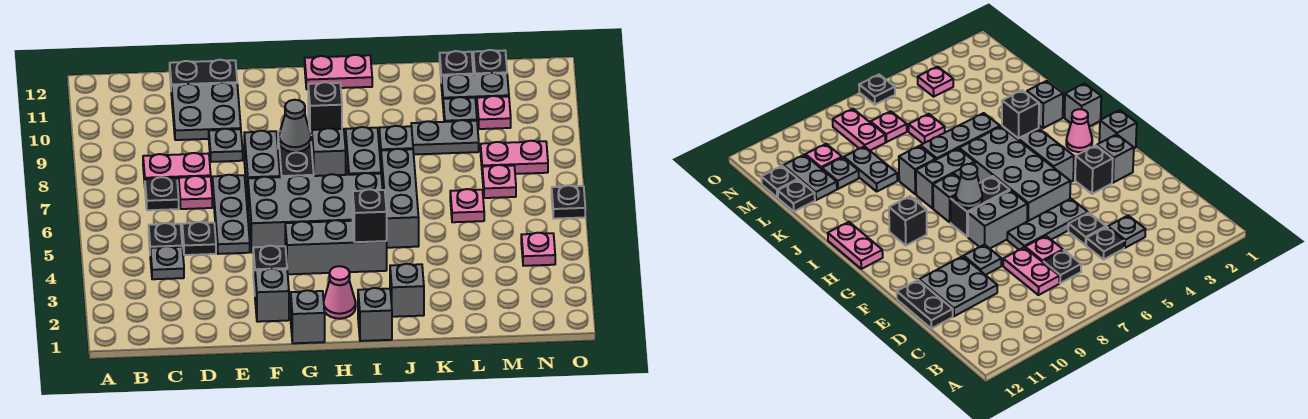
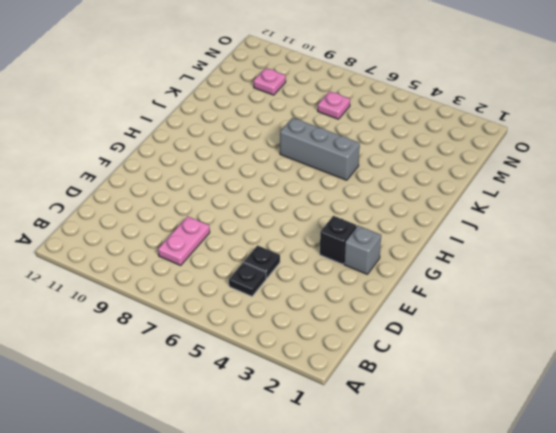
none -> grey 1x1 plate [150,246,184,279]
none -> black 1x1 plate [145,177,179,210]
none -> pink 1x1 plate [179,176,212,209]
none -> grey 2x2 plate [171,83,241,140]

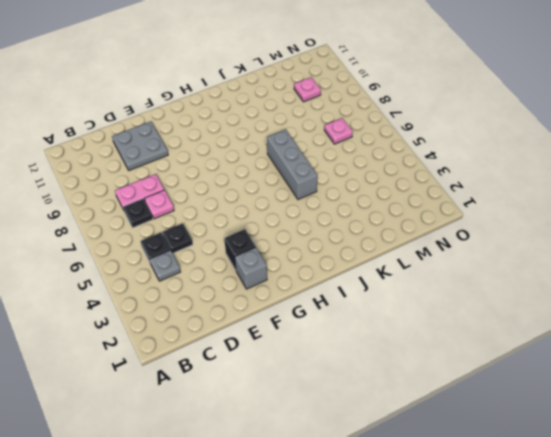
none -> black 1x2 plate [170,60,237,86]
none -> grey 1x3 plate [212,175,250,254]
none -> grey 1x1 plate [209,129,243,162]
none -> grey 2x4 brick [248,173,383,253]

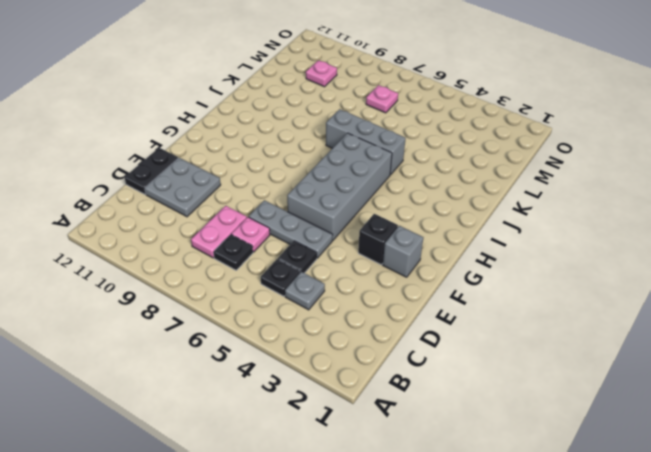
none -> grey 1x1 plate [209,129,243,162]
none -> grey 1x2 brick [244,131,280,202]
none -> grey 1x1 brick [291,290,325,343]
none -> grey 1x3 brick [285,220,387,274]

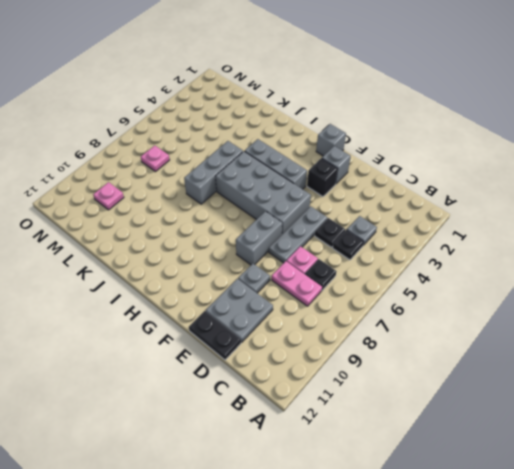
none -> black 1x2 brick [278,131,314,177]
none -> pink 1x1 cone [324,266,356,319]
none -> grey 1x1 brick [312,128,346,176]
none -> black 1x1 brick [308,82,342,135]

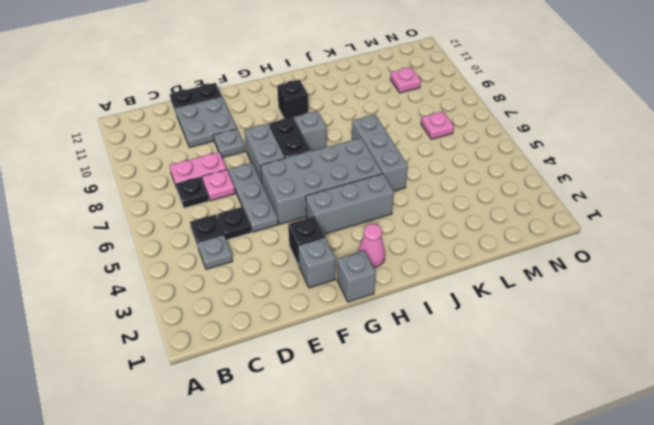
none -> pink 1x2 plate [305,55,372,89]
none -> grey 1x1 brick [358,288,392,341]
none -> grey 1x2 brick [346,127,381,175]
none -> grey 1x1 brick [390,264,424,317]

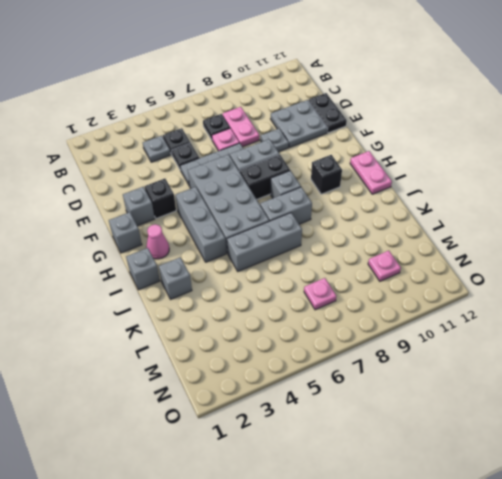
none -> grey 1x1 brick [379,126,413,164]
none -> grey 1x2 plate [411,120,479,154]
none -> pink 1x1 plate [450,189,484,222]
none -> grey 1x1 plate [443,97,477,122]

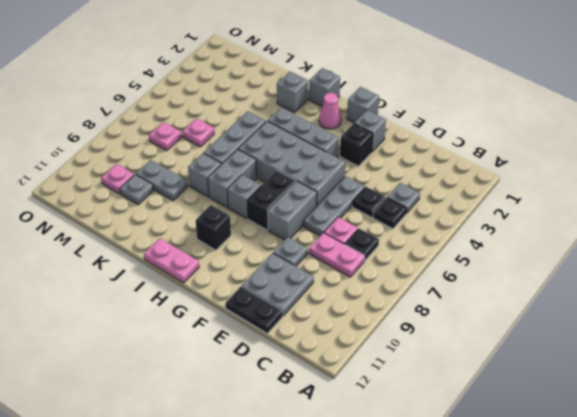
none -> grey 1x2 plate [441,73,509,106]
none -> black 1x1 plate [440,51,473,76]
none -> pink 1x2 plate [481,141,548,174]
none -> black 1x1 plate [473,50,507,75]

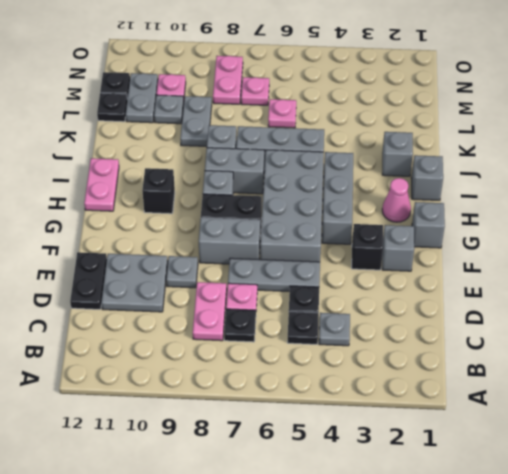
none -> pink 1x1 plate [521,233,555,266]
none -> black 1x1 plate [552,185,585,219]
none -> grey 1x1 cone [279,100,311,152]
none -> black 1x1 brick [353,189,387,242]

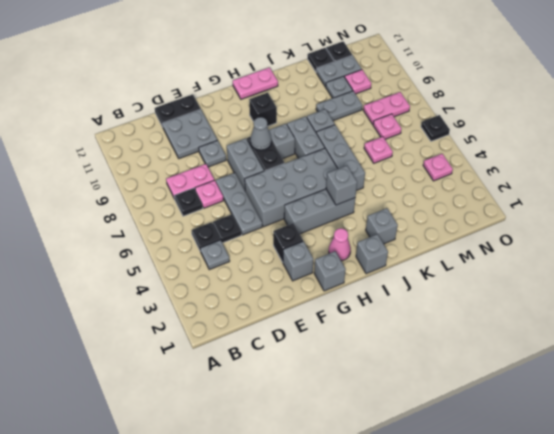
grey 1x1 brick [326,166,357,205] -> black 1x1 brick [353,189,387,242]

